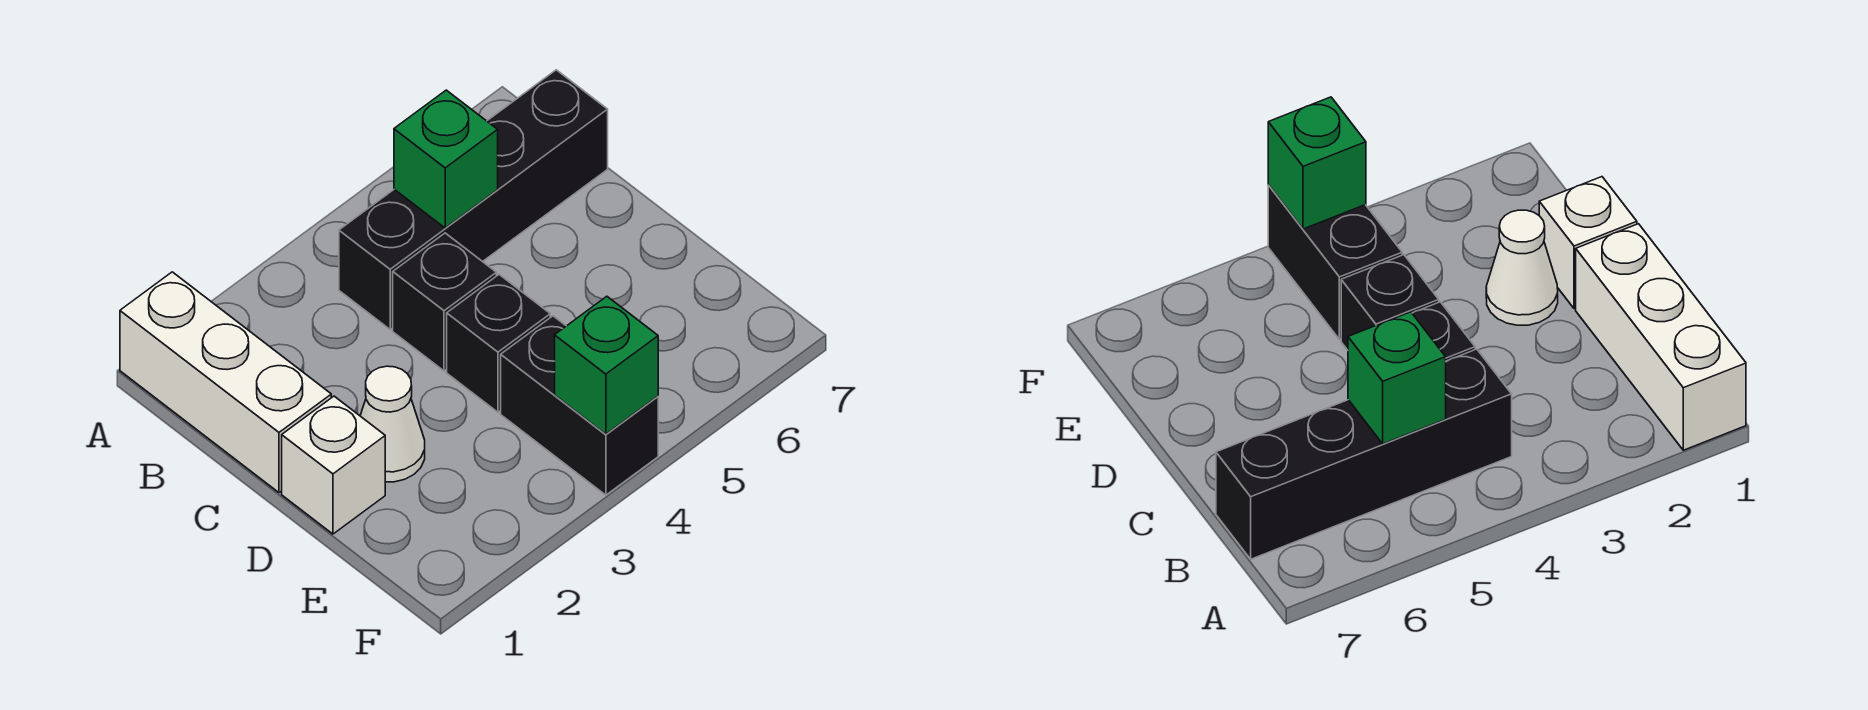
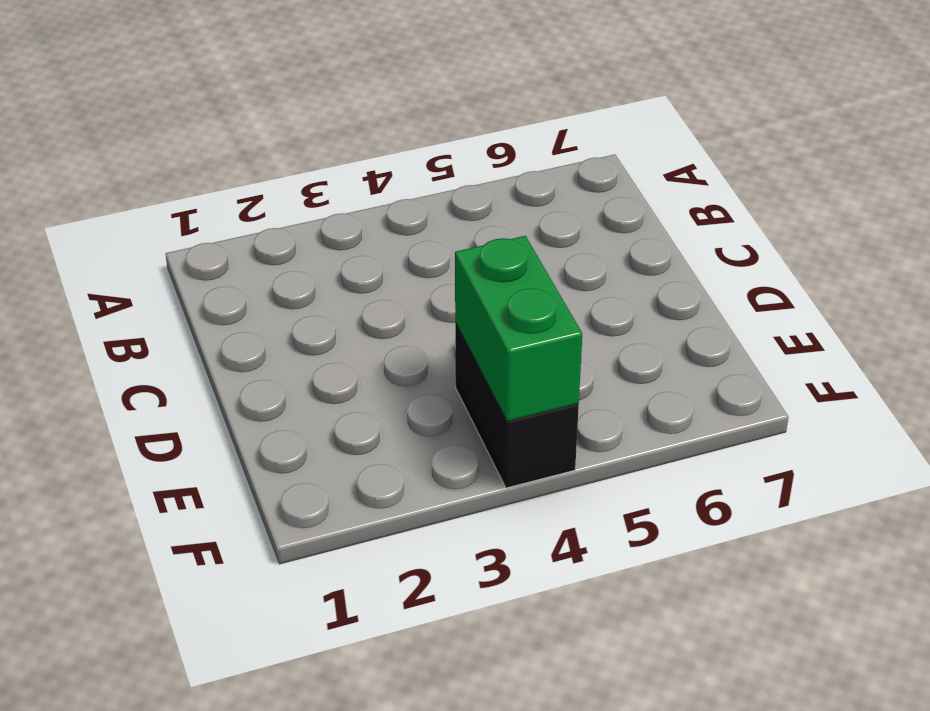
green 1x2 brick [455,236,582,421] -> green 1x1 brick [555,296,658,434]
none -> white 1x3 brick [120,272,331,493]
none -> black 1x4 brick [339,70,608,329]

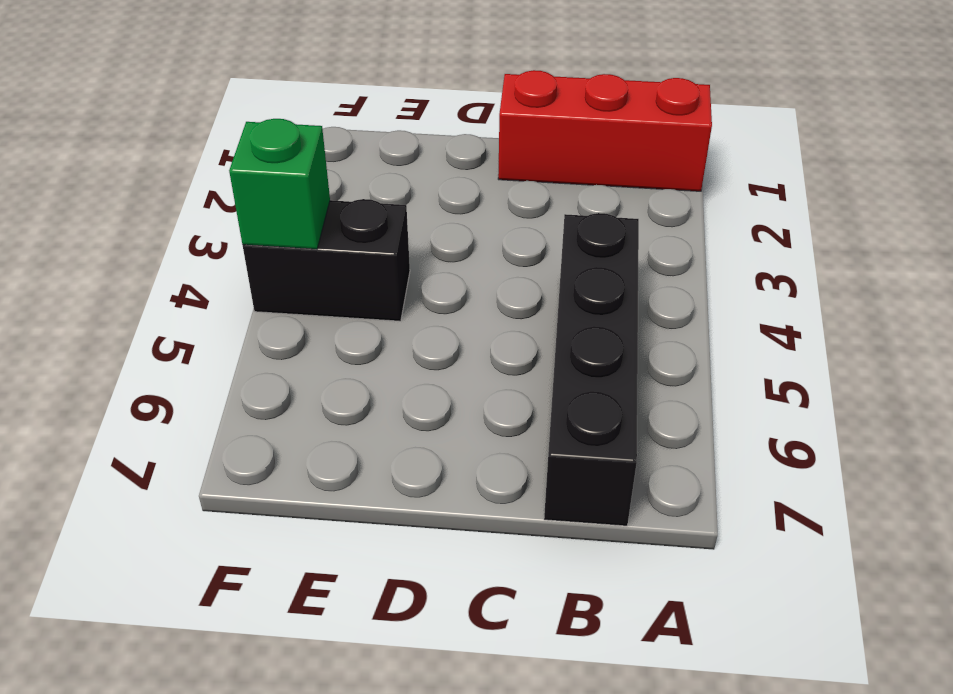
red 1x3 brick [498,70,712,191] -> white 1x3 brick [120,272,331,493]
none -> black 1x1 brick [393,233,496,371]
none -> white 1x1 brick [282,396,385,534]

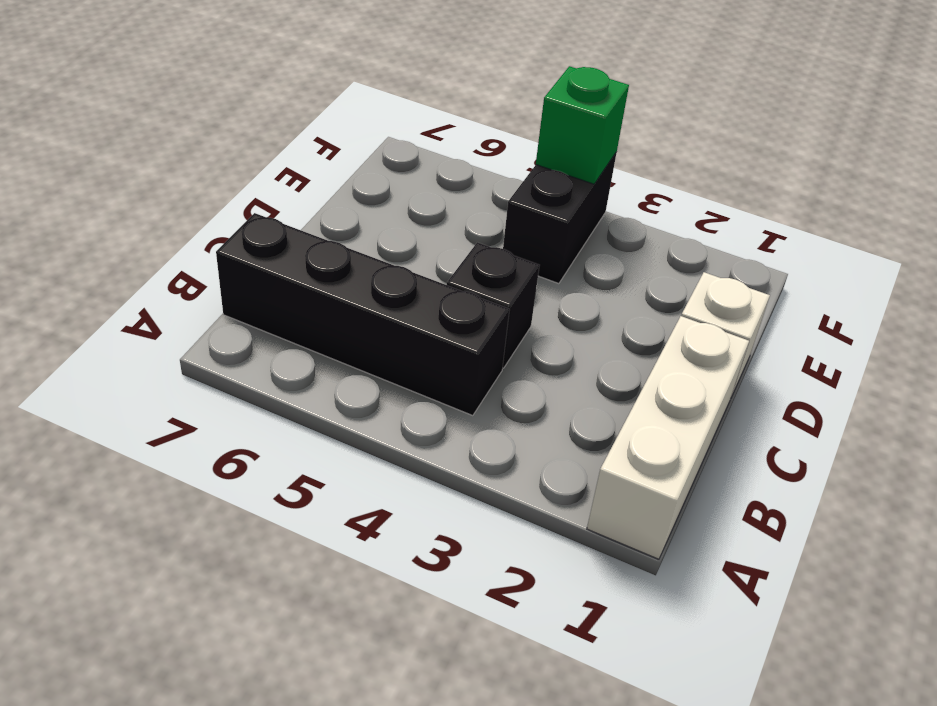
none -> white 1x1 cone [360,366,425,482]
none -> black 1x1 brick [447,275,550,412]

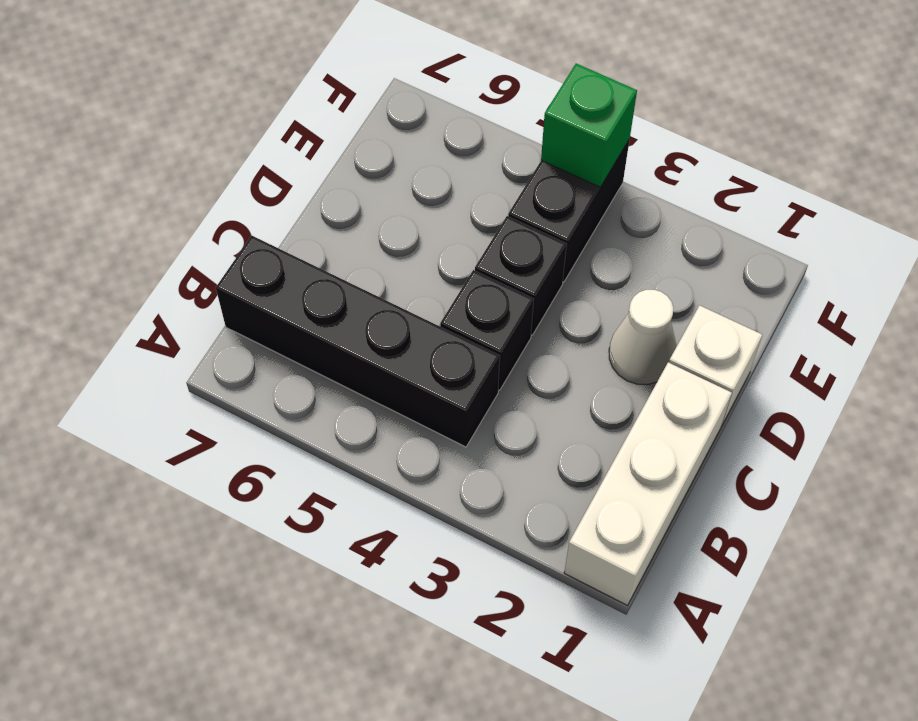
none -> green 1x1 brick [394,90,498,228]

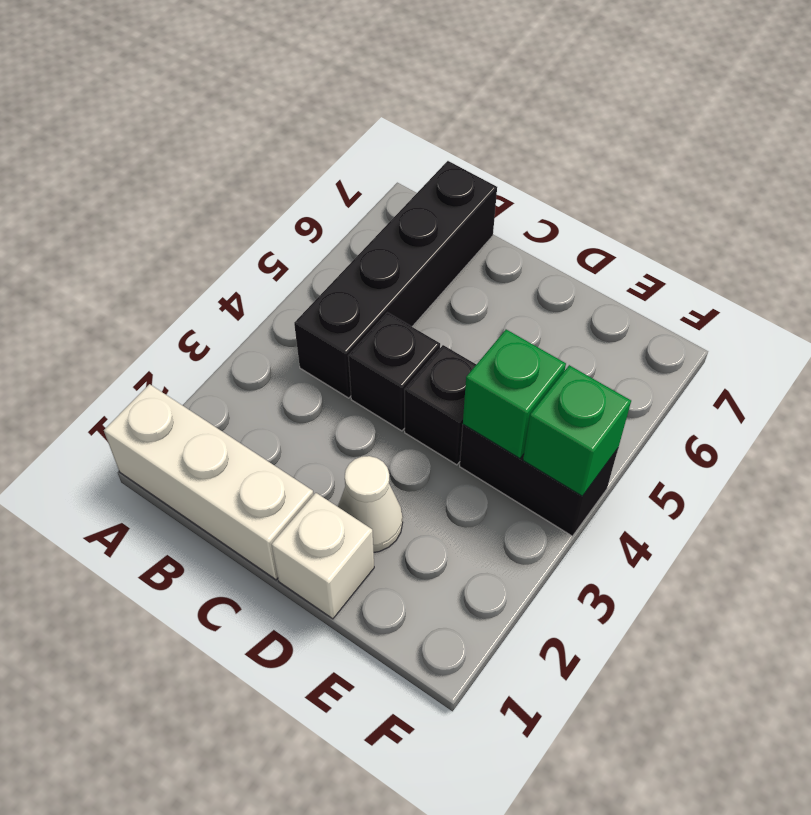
green 1x1 brick [463,329,566,458] -> green 1x1 brick moved to [394,90,498,228]

